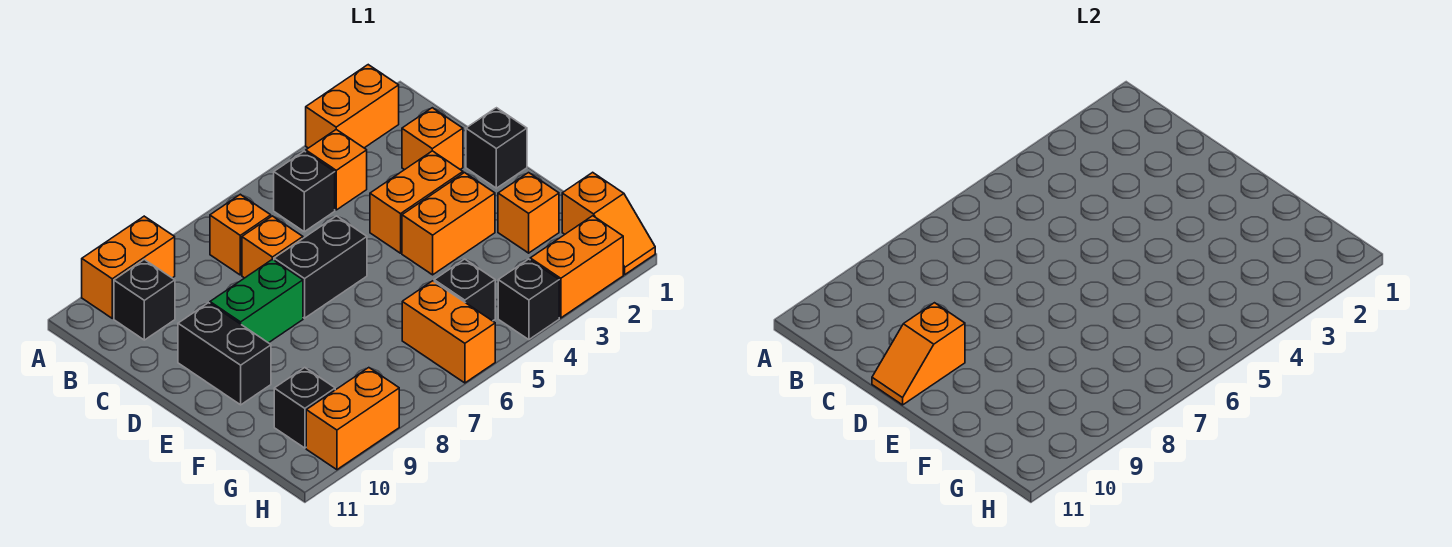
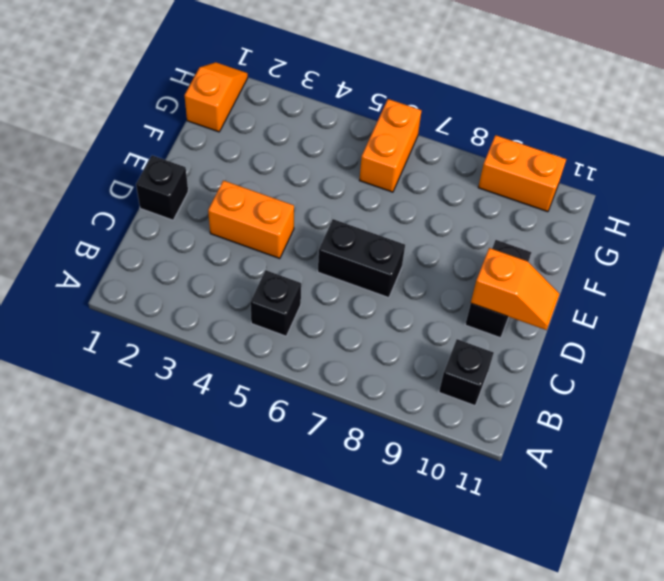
none -> orange 1x2 brick [306,65,399,148]
none -> orange 1x2 brick [82,216,175,318]
none -> orange 1x1 brick [306,130,367,210]

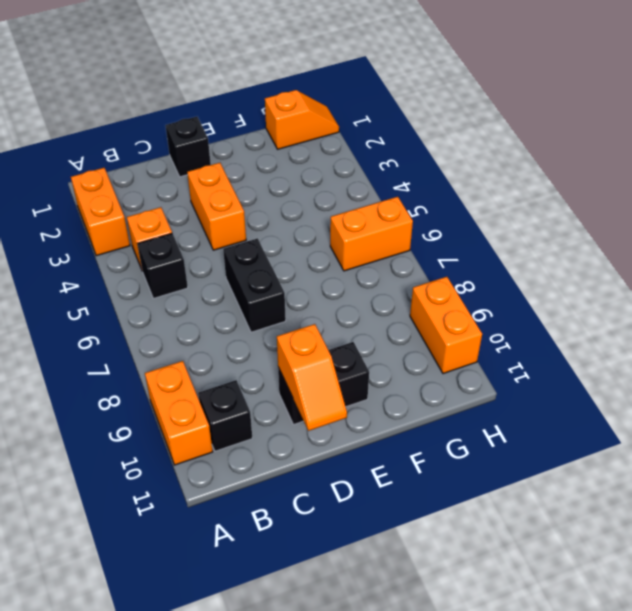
none -> orange 1x1 brick [210,194,271,275]
none -> orange 1x1 brick [402,108,463,170]
none -> orange 1x1 brick [242,216,303,278]

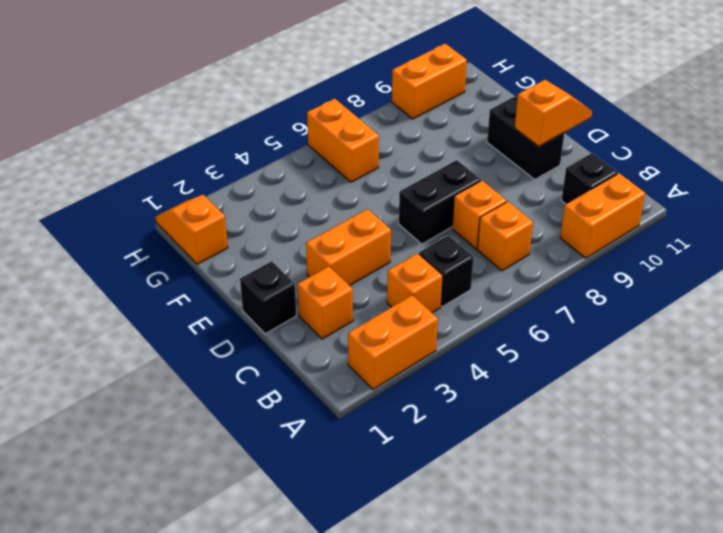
none -> green 1x2 brick [210,259,303,343]
none -> orange 1x2 brick [402,173,495,275]
none -> orange 1x1 brick [498,173,559,253]

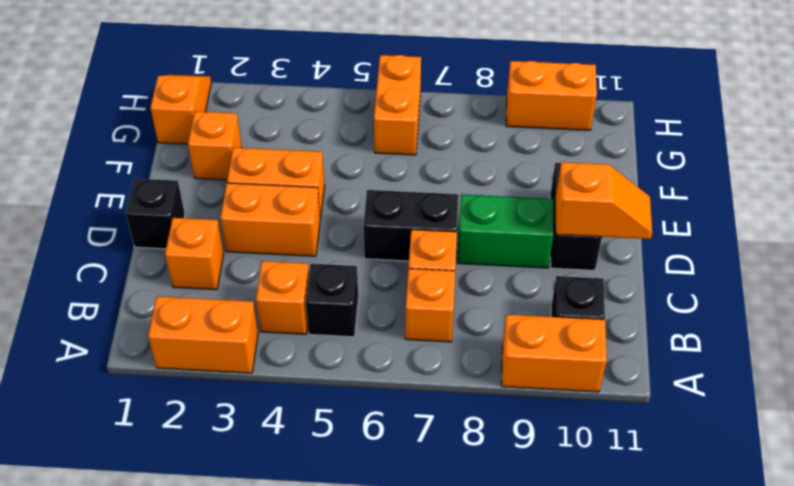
none -> black 1x1 brick [434,259,495,321]
none -> black 1x1 brick [274,368,335,448]
none -> orange 1x2 brick [530,216,623,318]

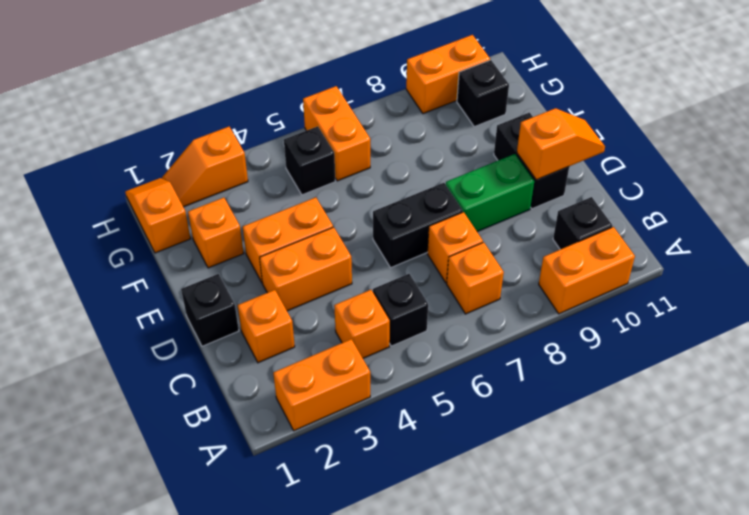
orange 1x2 slope [162,127,248,207] -> orange 1x2 brick [530,216,623,318]
none -> black 1x1 brick [498,259,559,340]

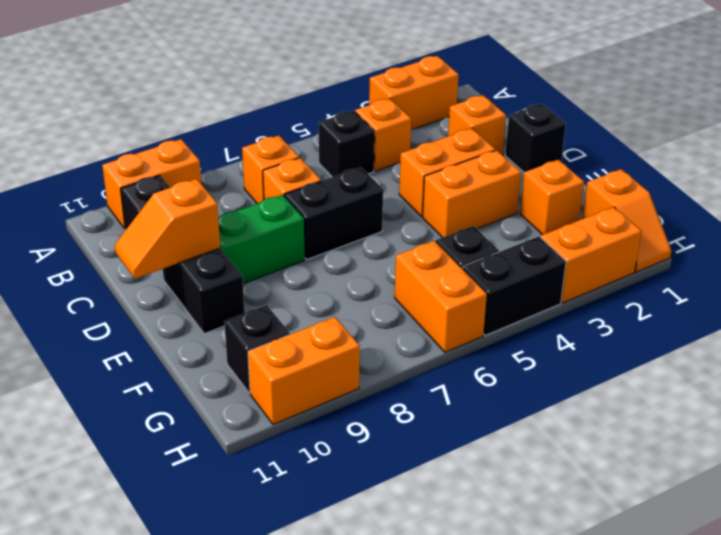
black 1x2 brick [462,237,566,336] -> black 1x1 brick [498,259,559,340]

